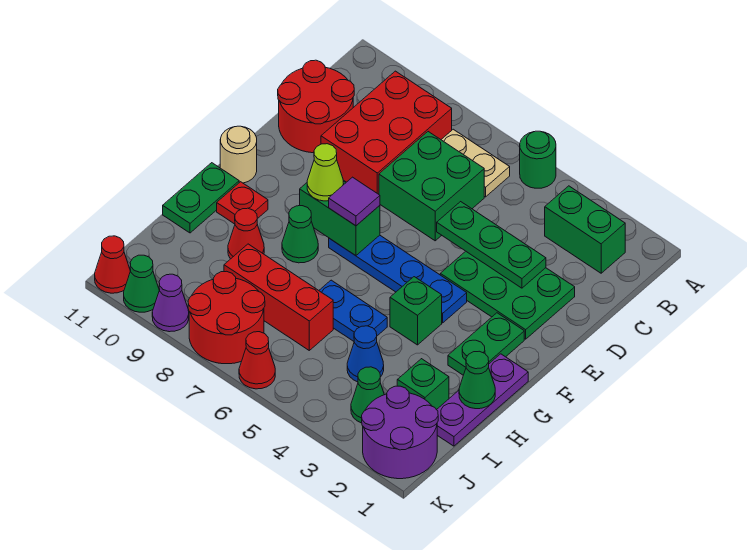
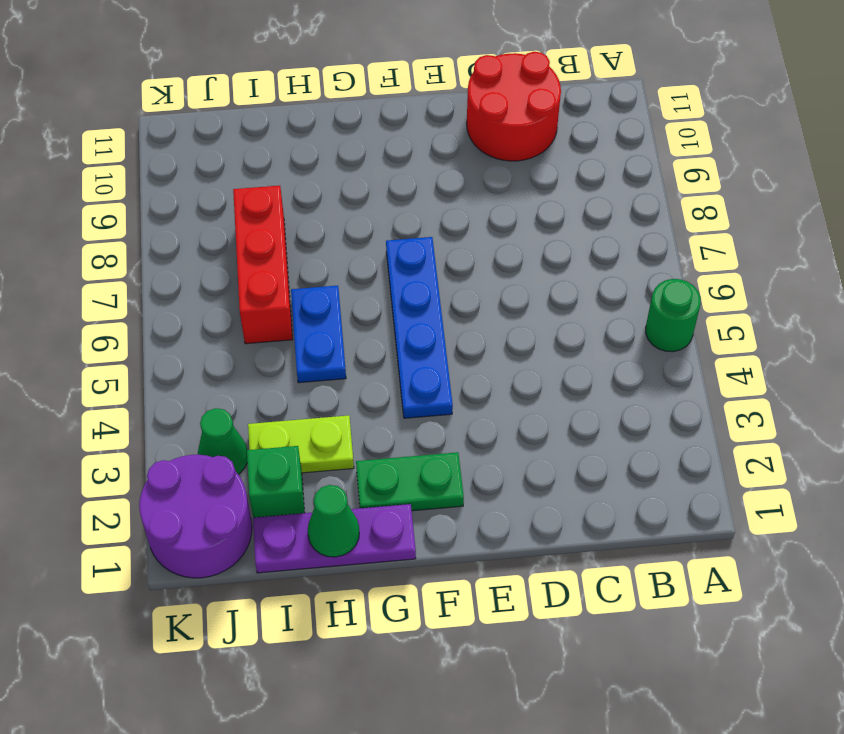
lime 1x2 plate [248,415,354,473] -> none
none -> green 1x2 brick [545,186,625,273]
none -> tan 1x2 plate [441,129,510,197]
none -> red 2x3 brick [321,71,452,194]
none -> green 2x2 brick [379,132,484,241]

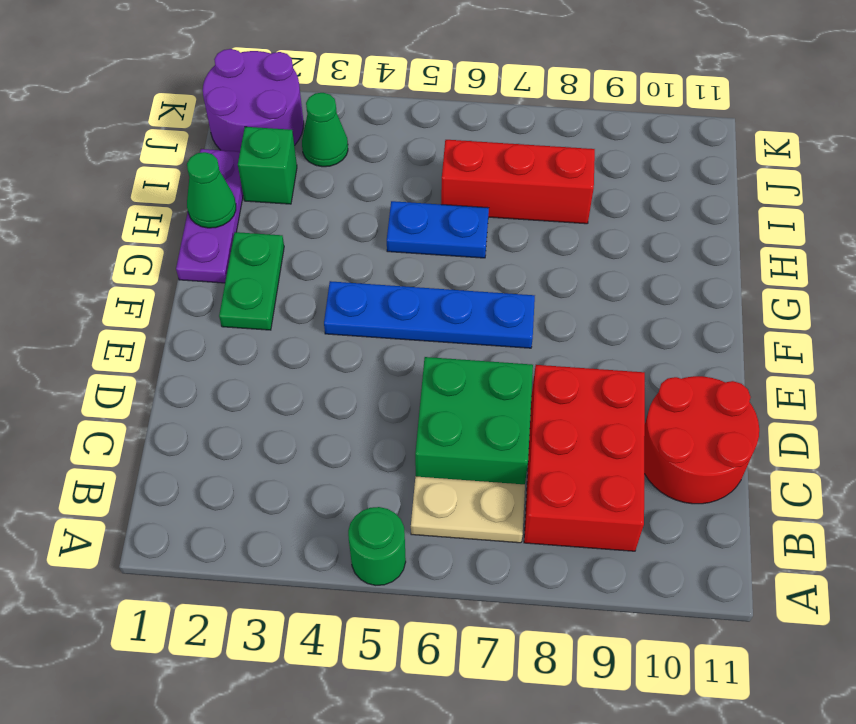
none -> green 1x2 brick [545,186,625,273]
none -> green 2x3 plate [440,251,575,339]
none -> tan 1x1 round brick [220,126,257,183]
none -> green 1x1 brick [390,277,442,345]

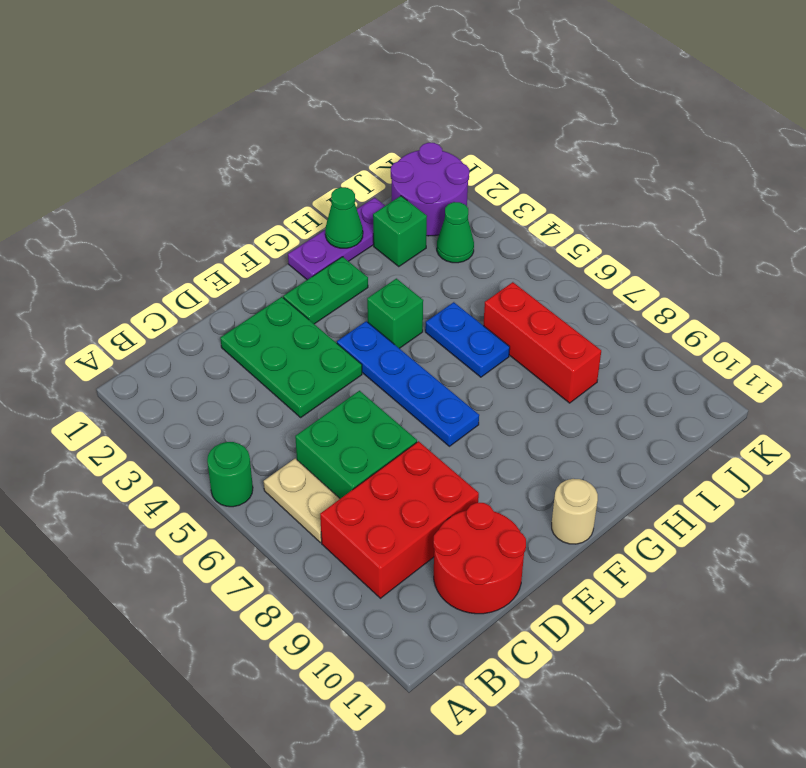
none -> green 1x2 brick [545,186,625,273]
none -> green 1x1 cone [282,206,318,263]
none -> red 1x1 plate [217,182,268,224]
none -> green 1x2 plate [163,163,239,233]

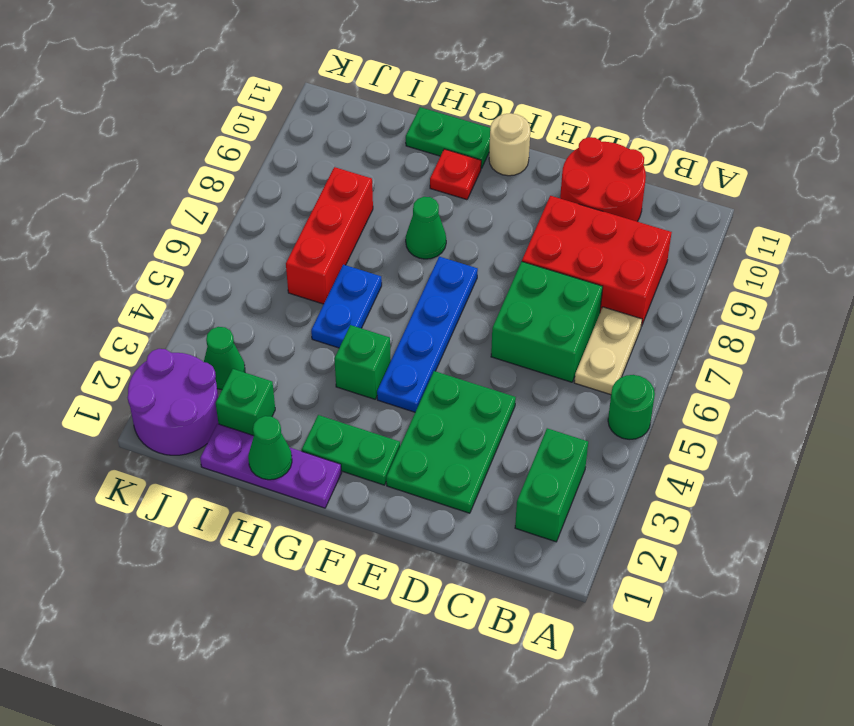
none -> red 1x1 cone [228,208,264,259]
none -> blue 1x1 cone [347,326,384,382]
none -> red 2x2 round brick [188,271,265,364]
none -> red 1x1 cone [239,332,275,389]

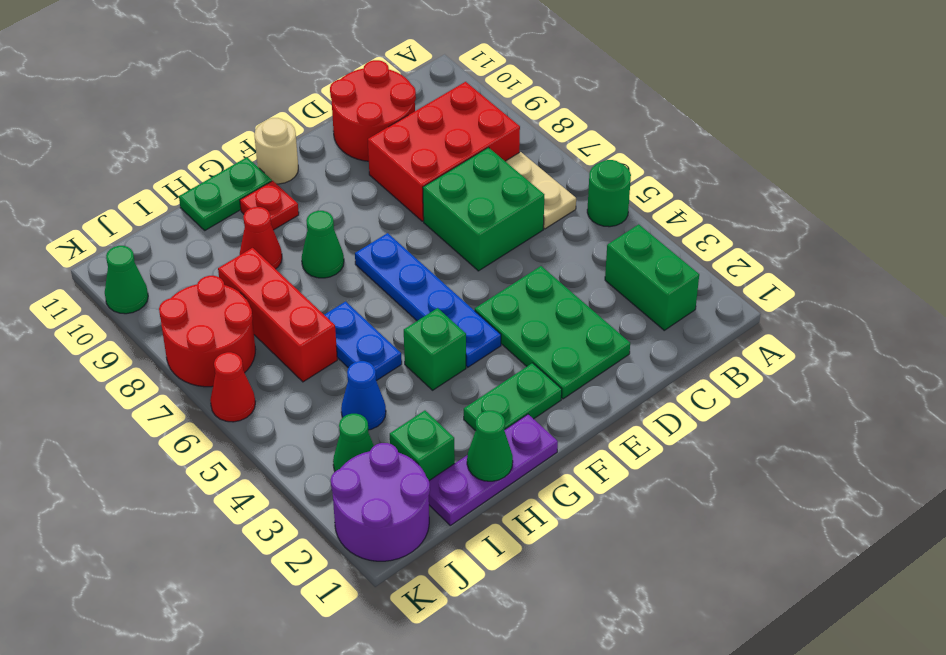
none -> purple 1x1 cone [152,274,189,332]
none -> red 1x1 cone [95,236,130,293]
none -> green 1x3 plate [437,202,546,288]
none -> green 1x2 brick [300,181,380,256]

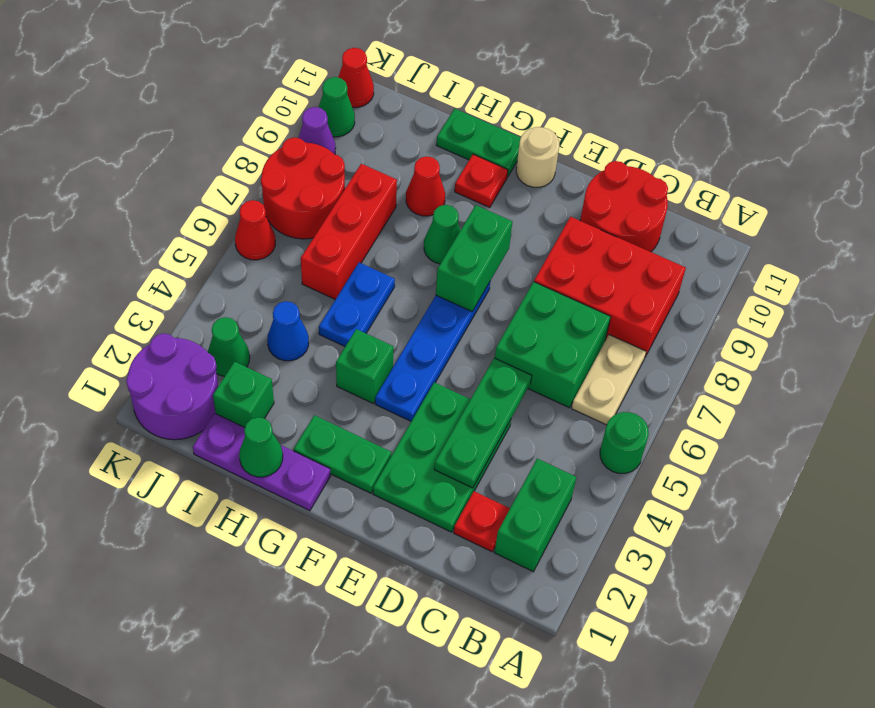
red 1x1 plate [454,491,510,552] -> none
none -> purple 1x1 tile [329,177,380,226]
none -> lime 1x1 cone [307,144,344,201]

